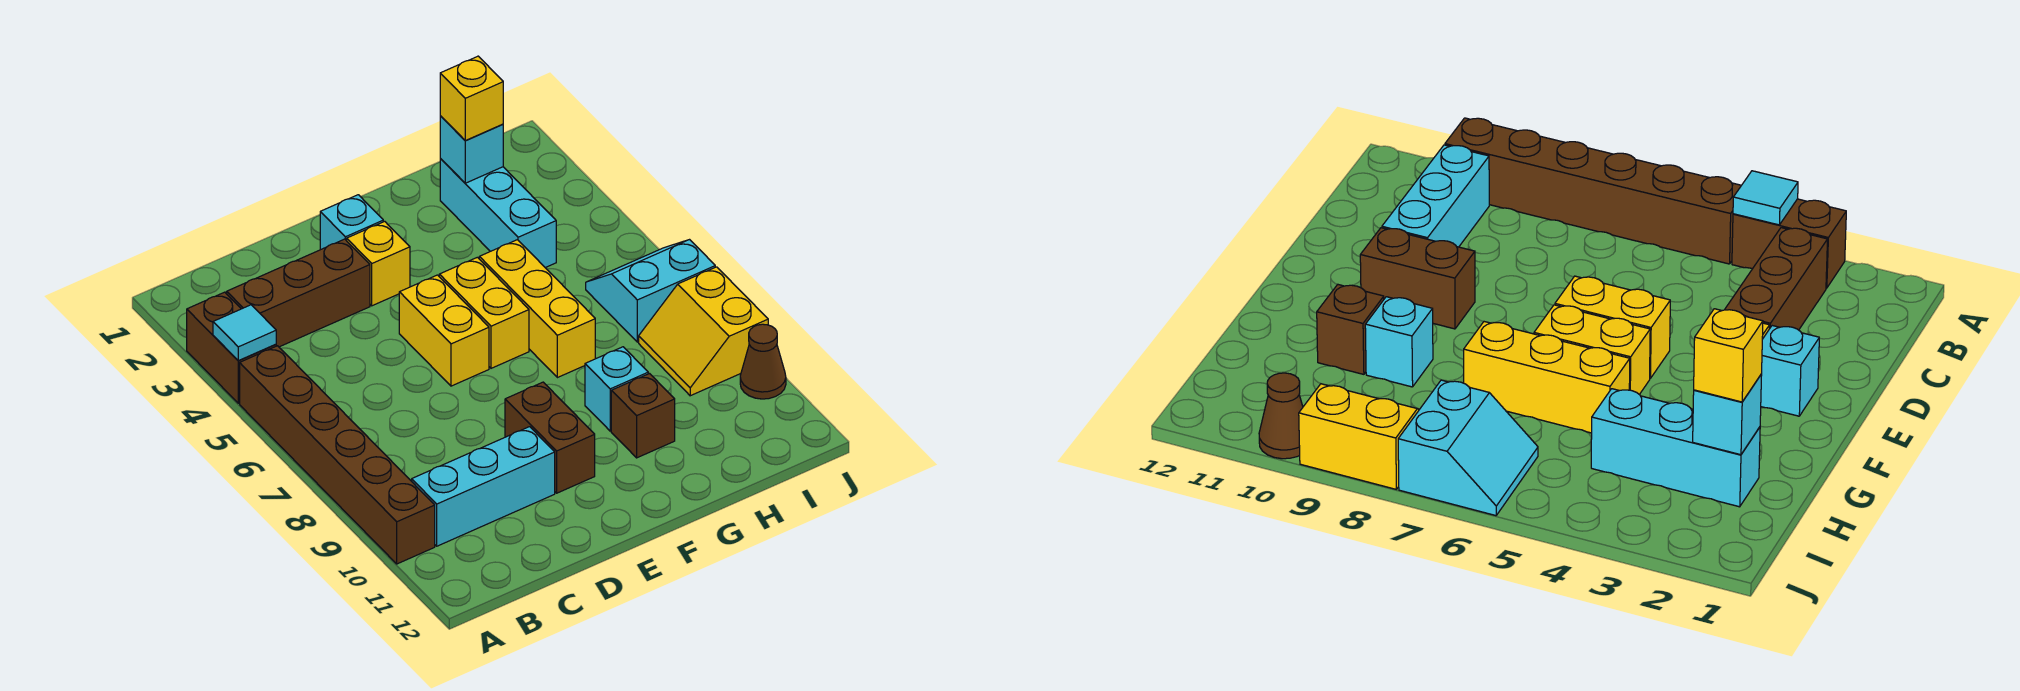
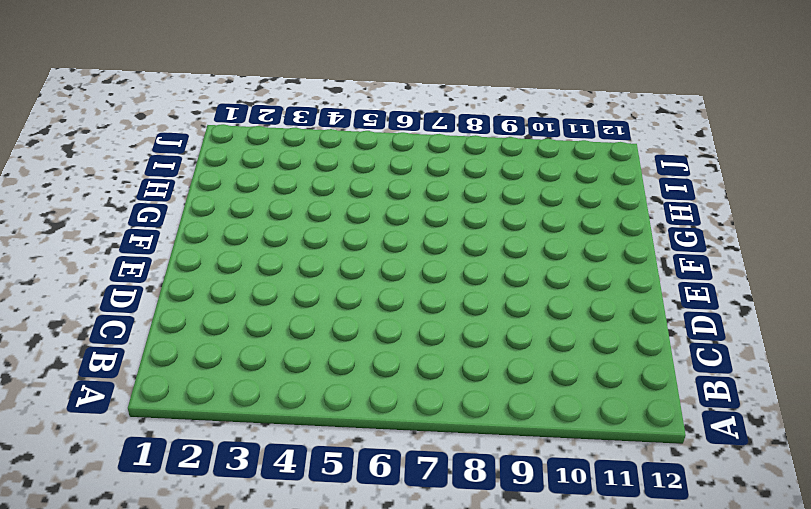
none -> brown 1x2 brick [187,292,276,403]
none -> brown 1x6 brick [240,346,435,564]
none -> brown 1x3 brick [227,239,370,347]

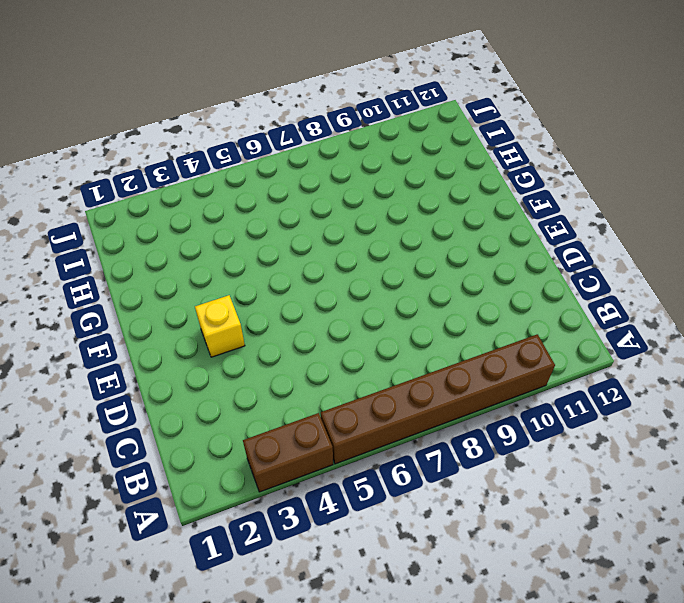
none -> brown 1x3 brick [227,239,370,347]
none -> cyan 1x3 brick [412,427,555,546]
none -> cyan 1x1 brick [320,195,383,250]

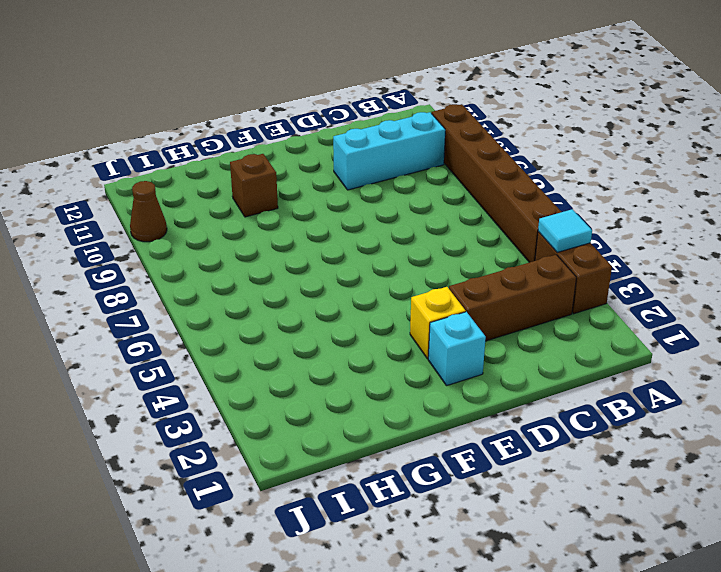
none -> yellow 1x2 brick [399,275,489,386]
none -> brown 1x2 brick [505,382,595,493]
none -> yellow 1x2 brick [439,257,529,368]

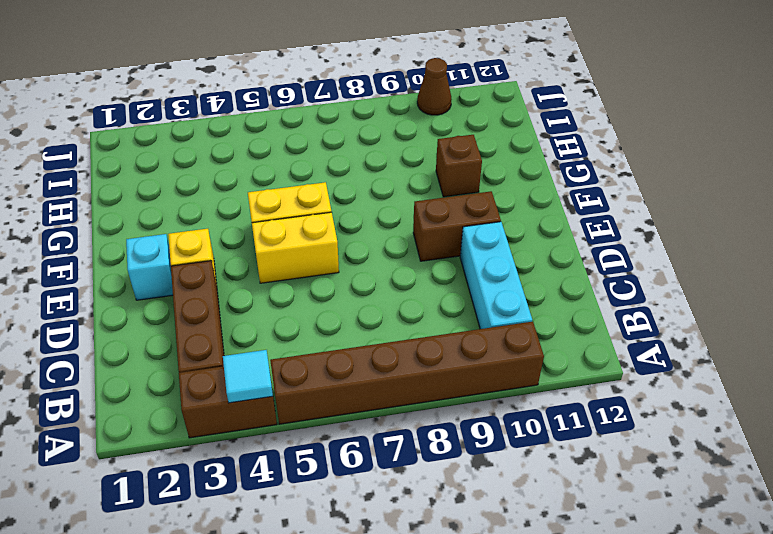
none -> yellow 1x3 brick [479,240,595,378]
none -> cyan 1x1 brick [585,347,648,431]
none -> cyan 1x3 brick [440,159,556,268]

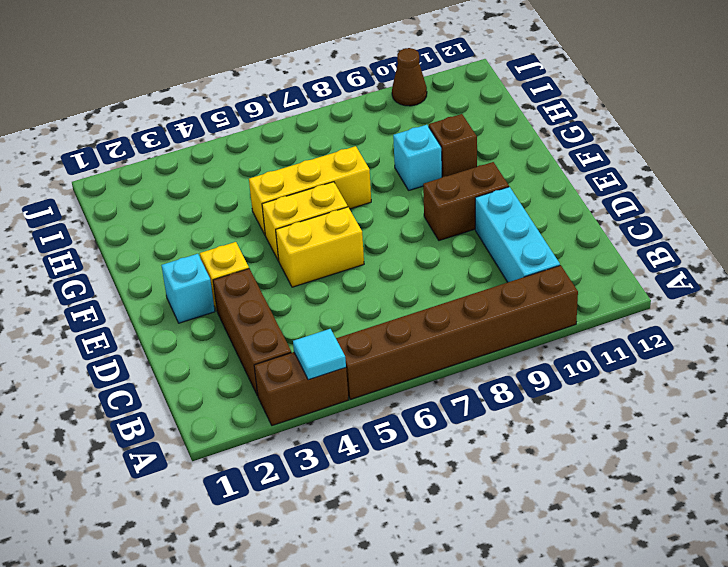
none -> cyan 1x3 brick [440,159,556,268]
none -> cyan 2x2 slope [586,240,715,342]
none -> yellow 2x2 slope [639,267,768,396]

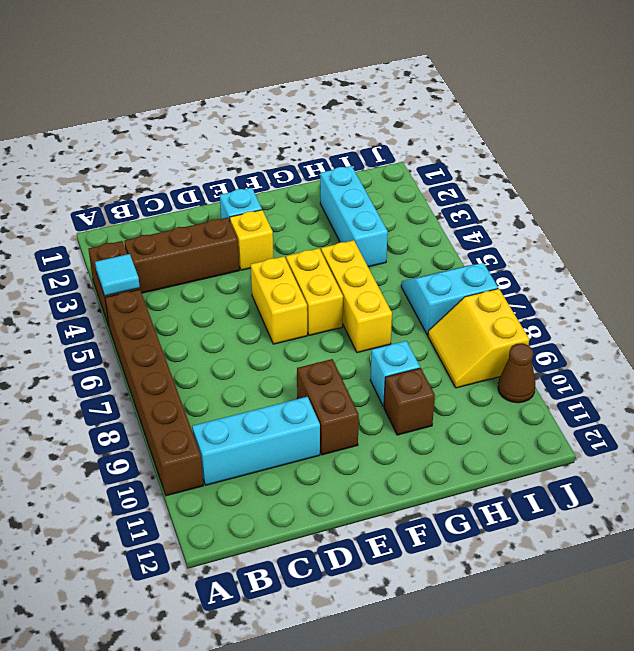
none -> cyan 1x1 brick [440,116,503,183]
none -> yellow 1x1 brick [440,56,503,141]

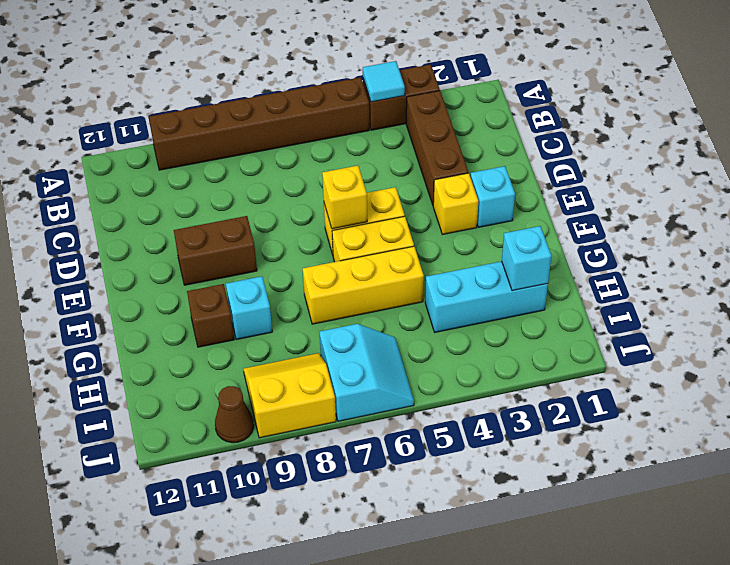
yellow 1x1 brick [322,166,367,229] -> yellow 1x1 brick moved to [440,56,503,141]
none -> cyan 1x3 brick [412,427,555,546]

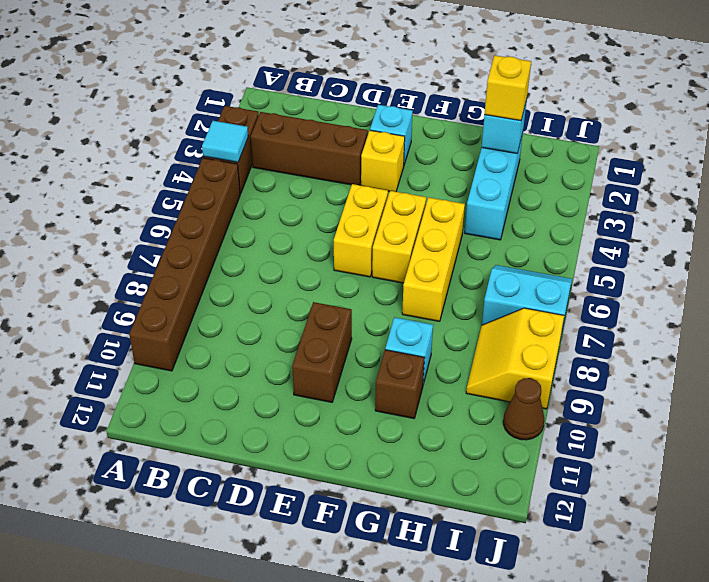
none -> cyan 1x3 brick [412,427,555,546]

